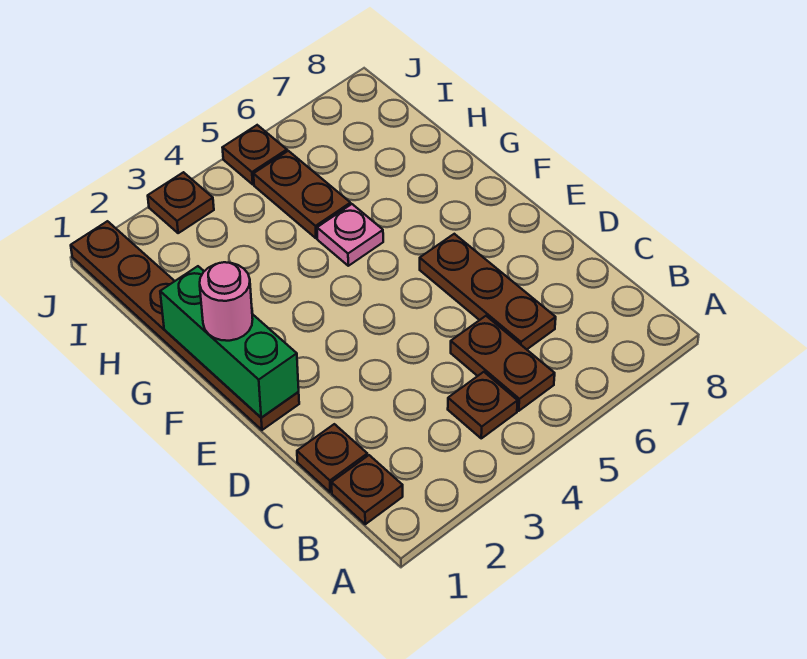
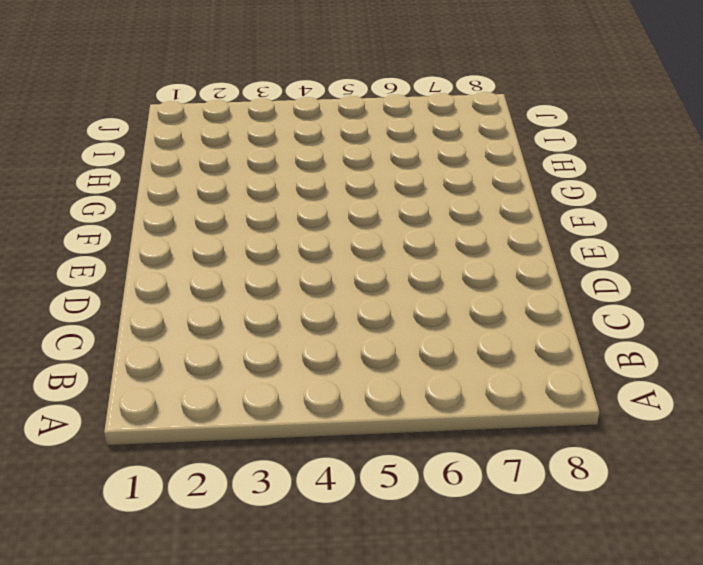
none -> brown 1x1 plate [332,455,403,524]
none -> brown 1x1 plate [448,372,518,438]
none -> brown 1x2 plate [451,316,555,411]

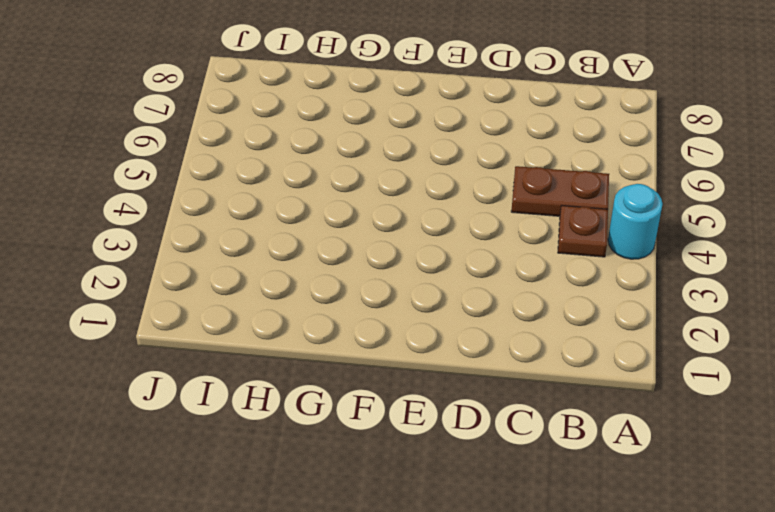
cyan 1x1 round brick [608,184,663,259] -> none
none -> brown 1x1 plate [332,455,403,524]
none -> brown 1x1 plate [297,424,367,492]
none -> brown 1x3 plate [420,234,556,349]

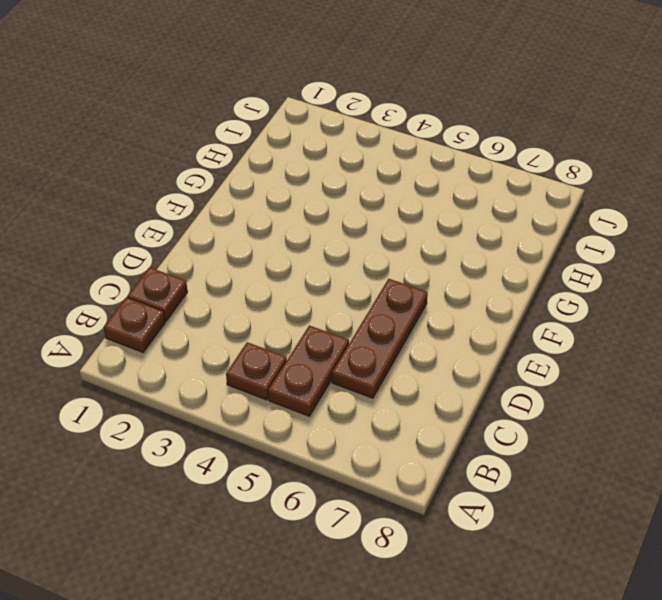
none -> brown 1x6 plate [71,221,299,430]
none -> pink 1x1 plate [317,204,383,266]
none -> brown 1x2 plate [254,151,351,238]

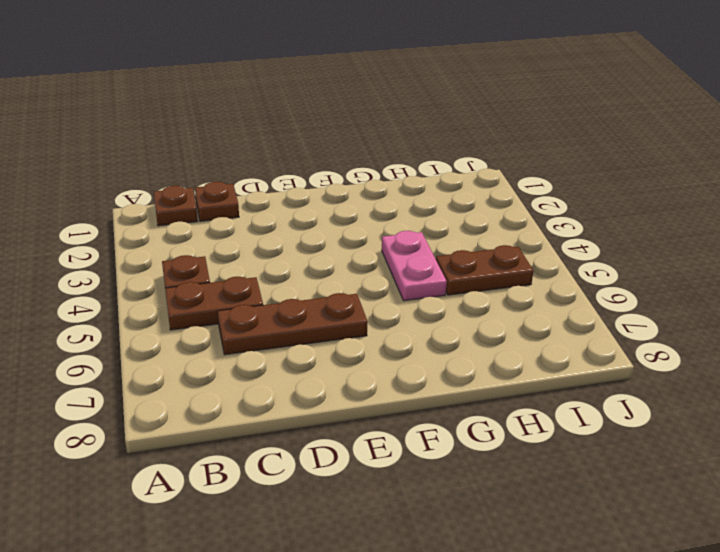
pink 1x2 plate [382,230,447,301] -> pink 1x1 plate [317,204,383,266]
none -> brown 1x6 plate [71,221,299,430]
none -> brown 1x1 plate [148,172,214,233]
none -> brown 1x1 plate [222,125,287,184]

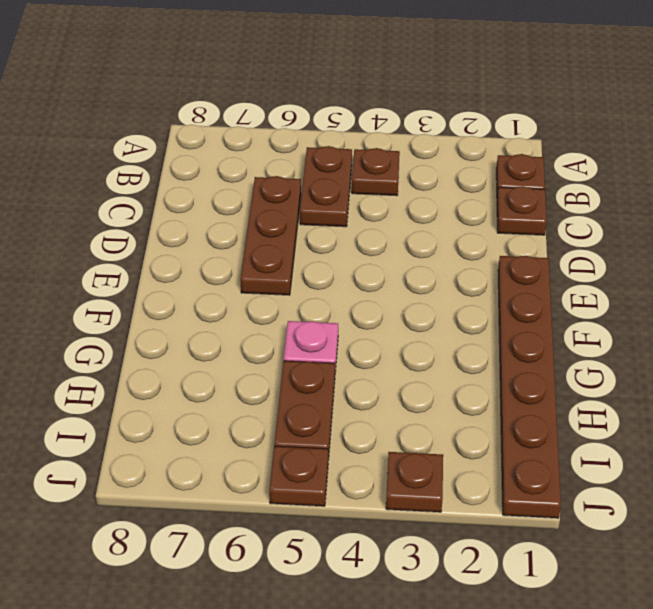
none -> green 1x3 brick [160,266,299,418]
none -> pink 1x1 round brick [200,262,253,341]

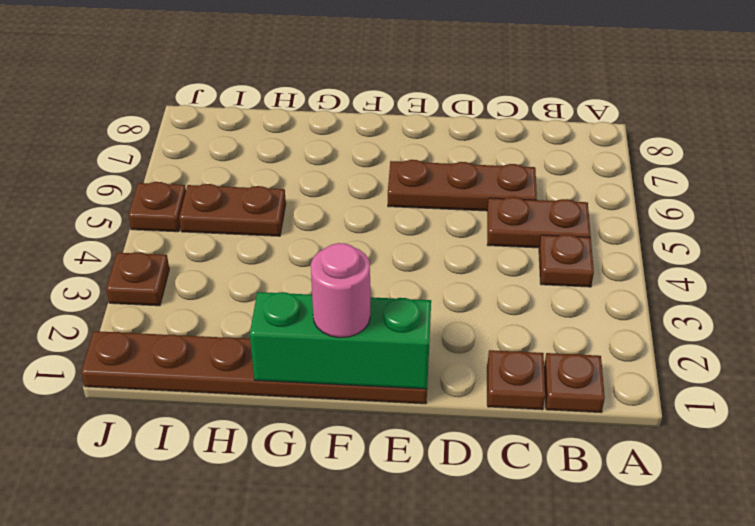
none -> pink 1x1 plate [317,204,383,266]

